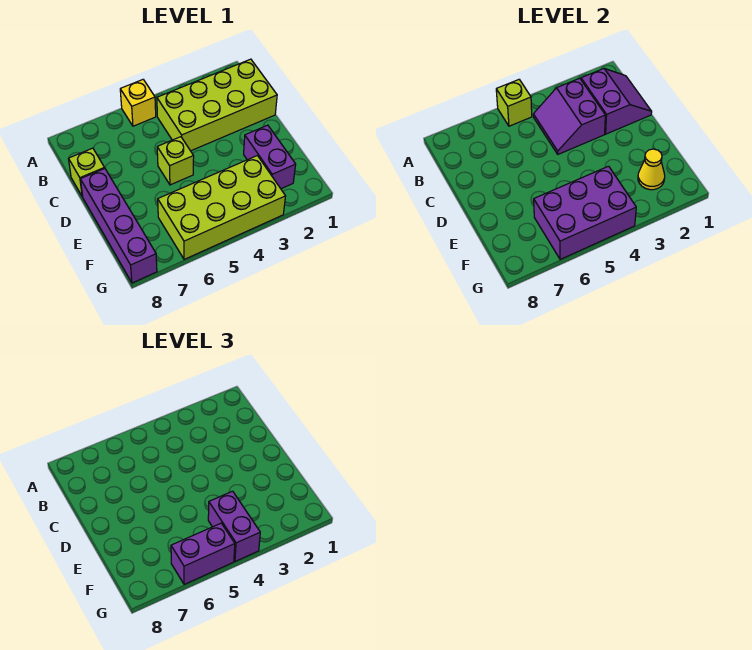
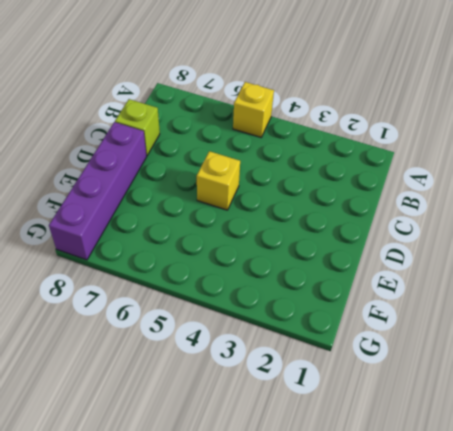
yellow 1x1 brick [197,151,240,210] -> lime 1x1 brick [157,137,194,185]
none -> lime 2x4 brick [157,59,277,151]
none -> purple 1x2 brick [244,125,296,189]
none -> lime 2x4 brick [158,156,286,259]

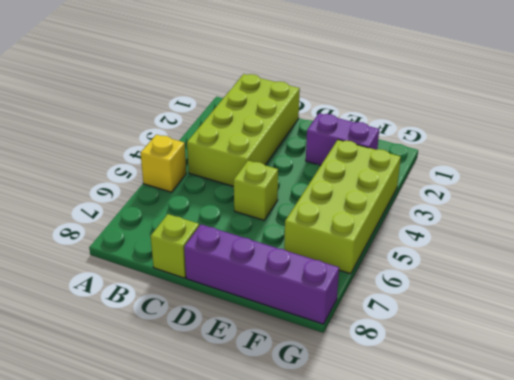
none -> lime 1x1 brick [496,80,532,126]
none -> purple 2x2 slope [581,69,652,134]
none -> purple 2x2 slope [533,78,605,154]

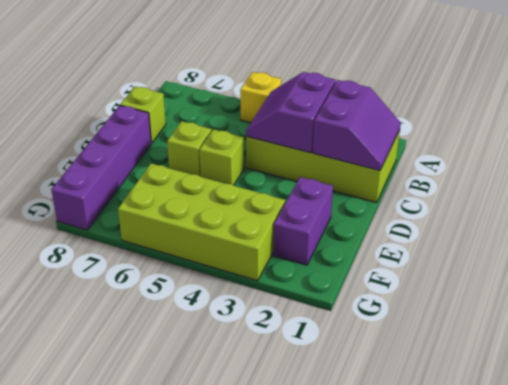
lime 1x1 brick [167,121,212,176] -> lime 1x1 brick moved to [496,80,532,126]
none -> yellow 1x1 cone [638,149,665,190]
none -> purple 2x3 brick [534,166,636,259]
none -> purple 1x2 brick [208,491,260,561]

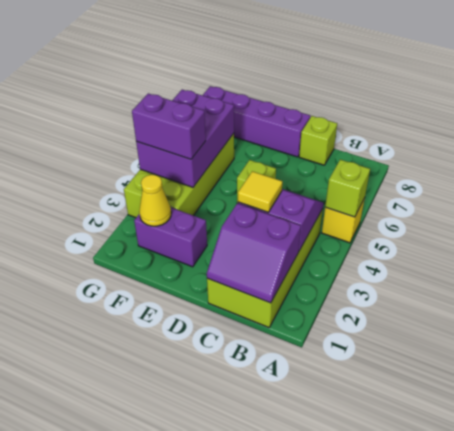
yellow 1x1 tile [238,171,282,212] -> none
none -> purple 1x2 brick [171,523,235,584]

